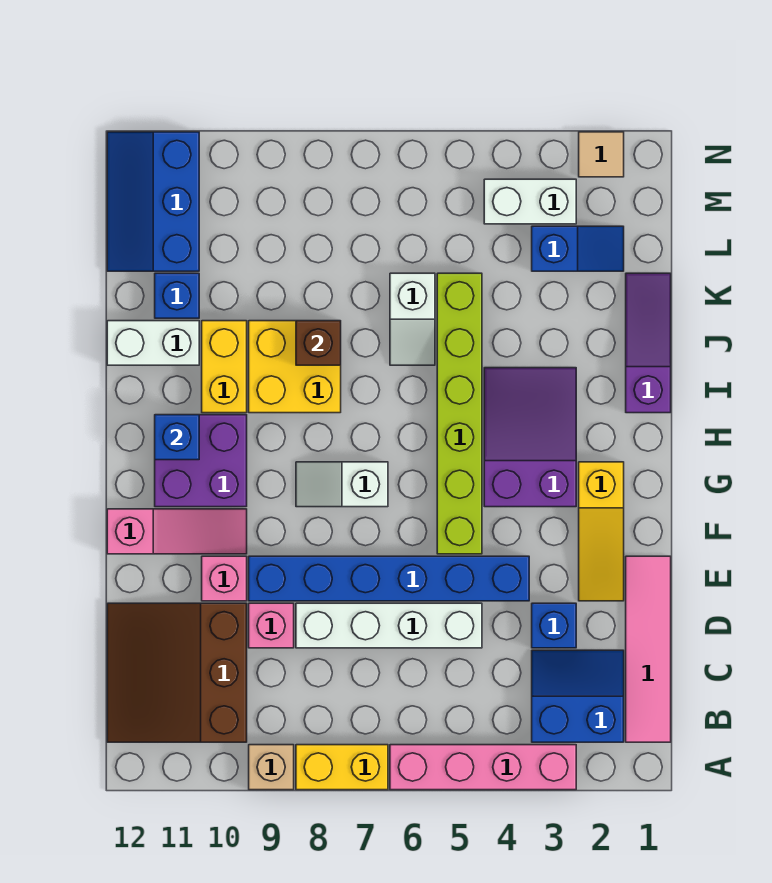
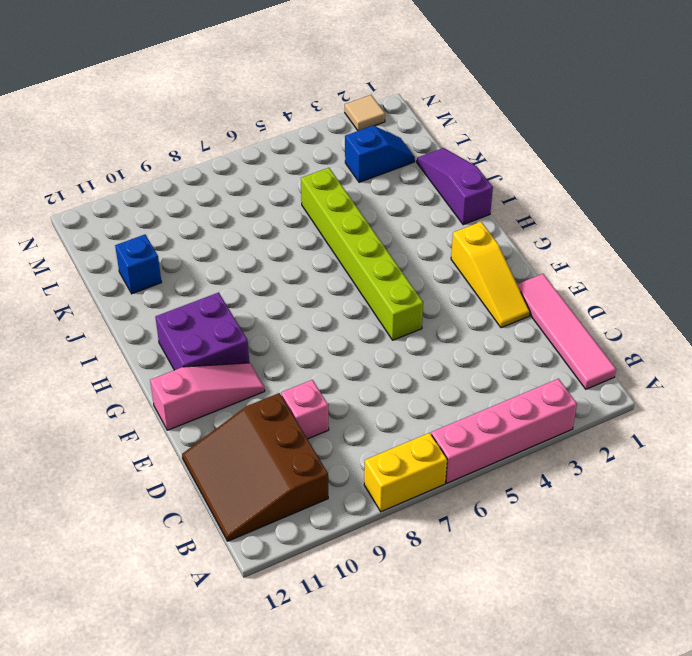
none -> tan 1x1 brick [249,745,294,790]
none -> blue 2x2 slope [532,650,624,742]
none -> blue 1x1 brick [532,603,576,648]

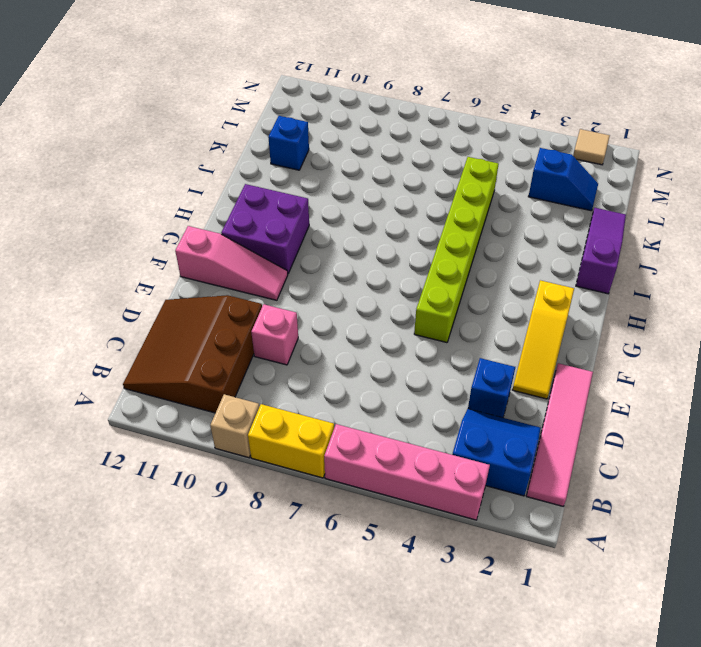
none -> white 1x4 brick [296,603,482,648]
none -> blue 1x6 brick [249,556,529,601]
none -> pink 1x1 brick [202,556,247,601]

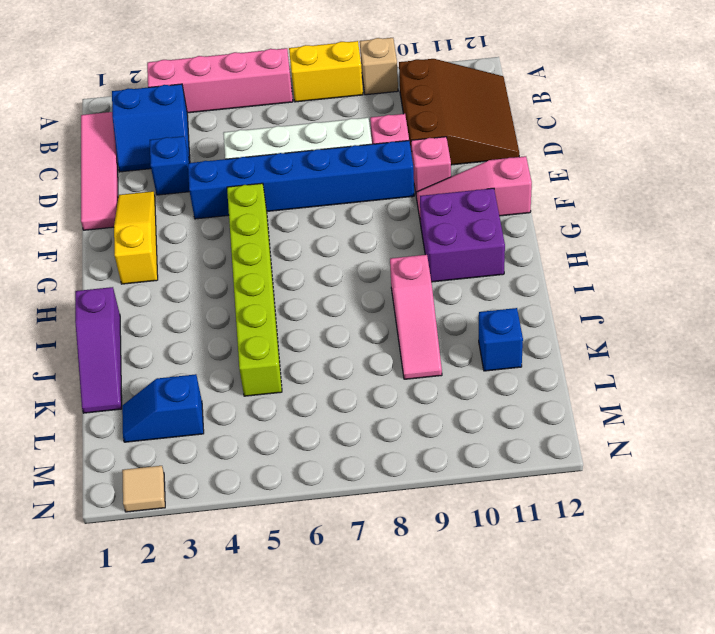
pink 1x3 slope [390,255,442,379] -> yellow 2x2 brick [249,321,341,413]
none -> purple 2x3 slope [484,368,576,507]
none -> white 1x2 slope [296,462,388,507]
none -> yellow 1x2 brick [202,321,247,413]

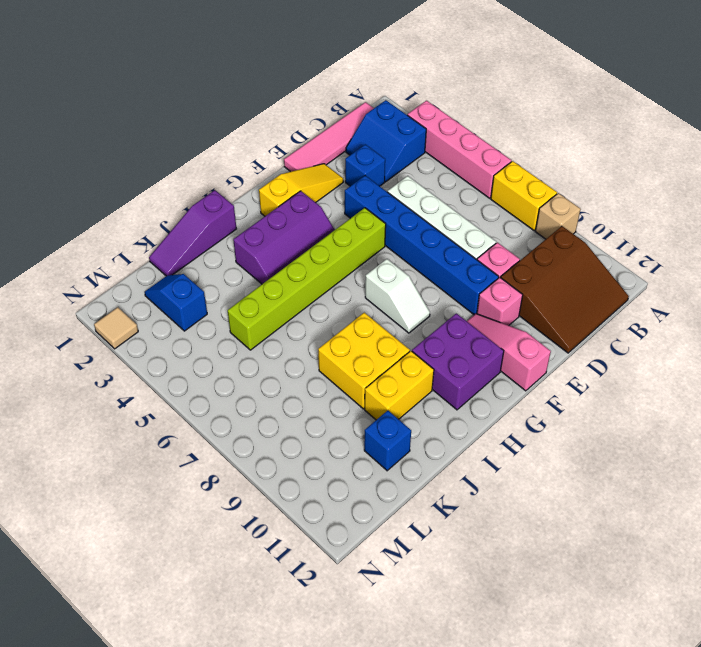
purple 2x3 slope [233,191,335,284] -> purple 2x3 slope turned to [484,368,576,507]
none -> white 1x2 slope [390,273,435,365]
none -> white 1x2 brick [107,321,199,365]
none -> blue 2x3 slope [107,132,199,271]

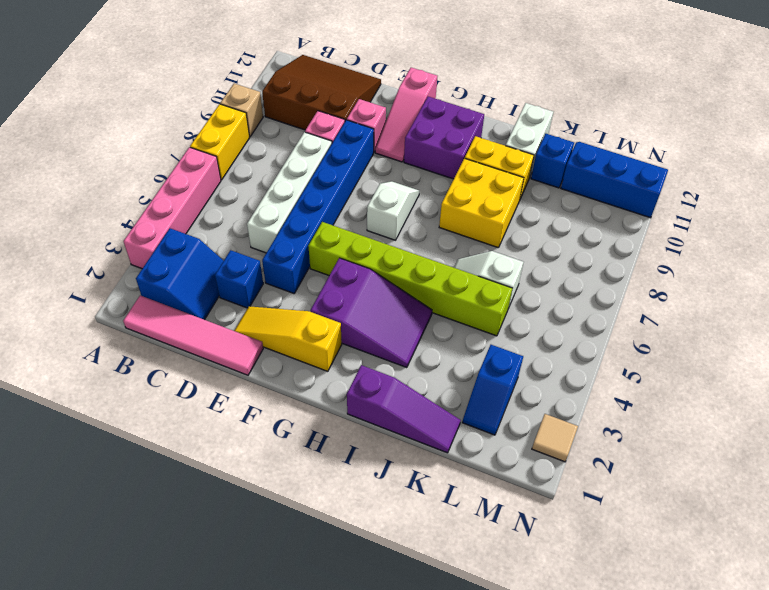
none -> white 1x2 brick [484,179,576,224]
none -> blue 1x1 brick [155,415,199,460]
none -> brown 1x1 brick [296,321,341,365]

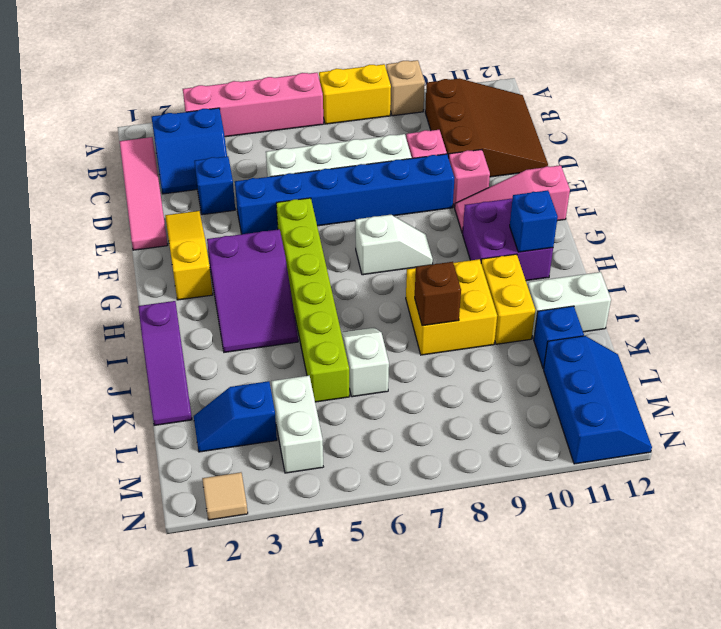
white 1x2 brick [271,376,323,473] -> white 1x2 brick turned to [484,179,576,224]

